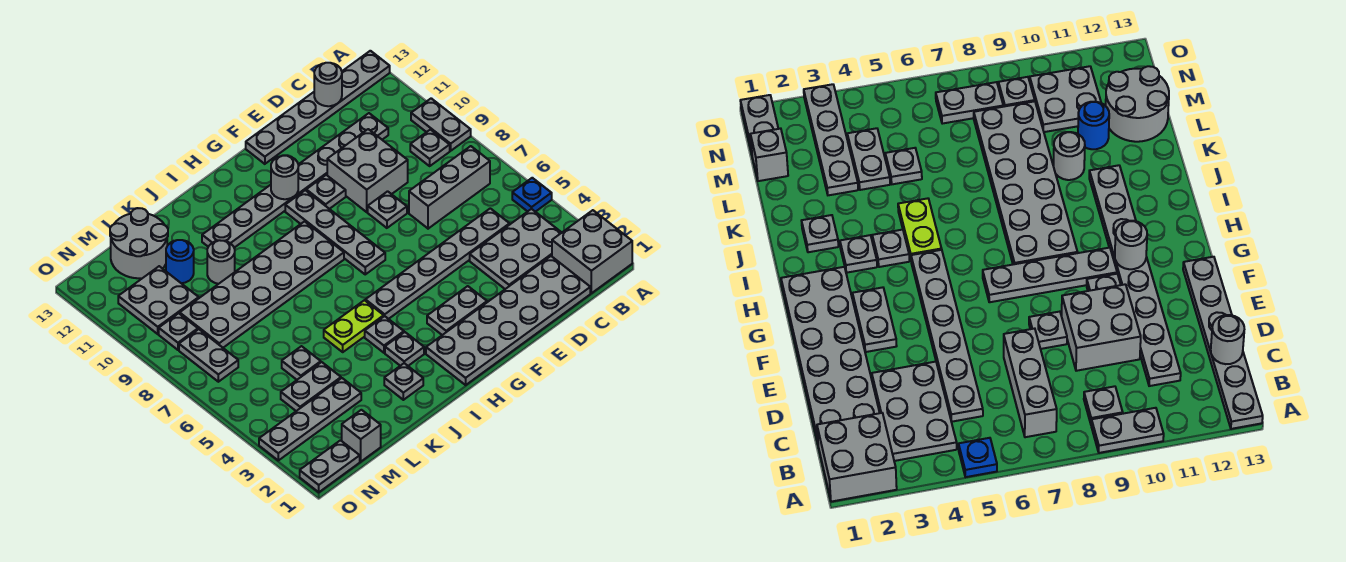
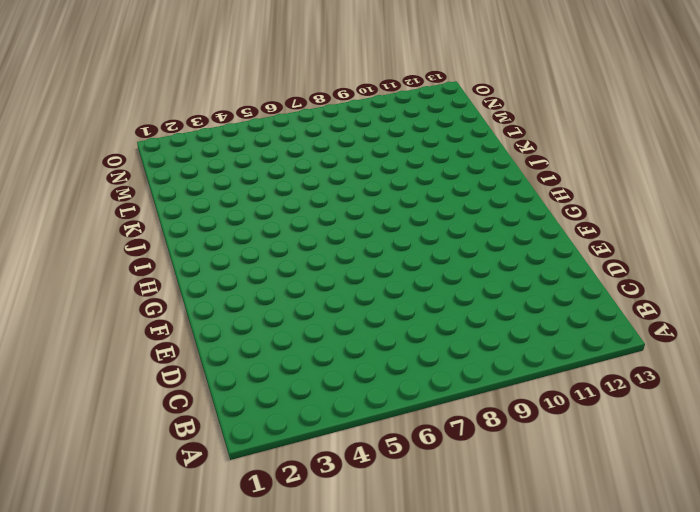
none -> grey 2x2 brick [552,210,632,293]
none -> blue 1x1 plate [512,178,552,212]
none -> grey 1x2 plate [411,98,471,151]
none -> grey 1x6 plate [246,51,390,164]

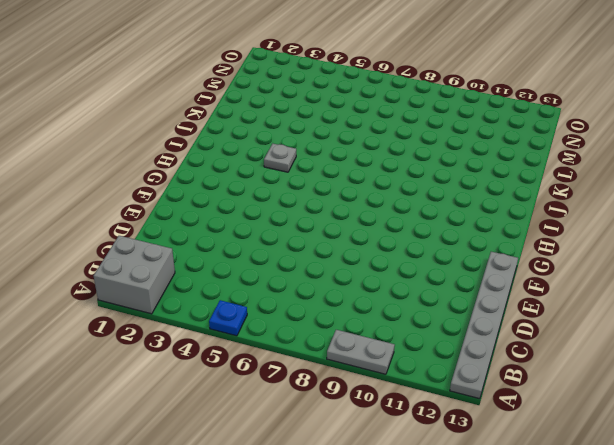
none -> grey 2x3 plate [470,209,562,289]
none -> grey 1x3 brick [409,146,490,229]
none -> grey 1x1 plate [410,130,450,166]
none -> grey 2x6 plate [426,256,590,385]

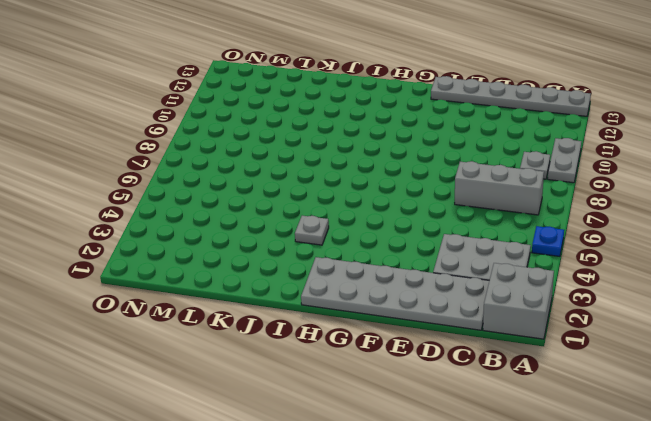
none -> grey 1x6 plate [365,208,510,319]
none -> grey 1x8 plate [202,113,388,248]
none -> grey 2x2 brick [327,129,408,212]
none -> grey 1x1 plate [368,191,407,228]

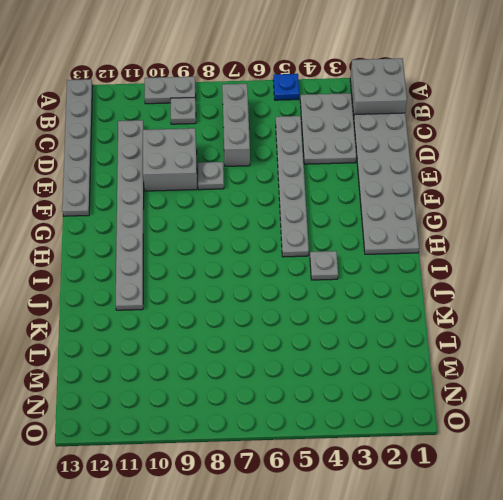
none -> grey 1x2 plate [427,286,487,335]
none -> grey 1x1 plate [306,175,346,209]
none -> grey 1x4 plate [285,190,385,274]
none -> grey 2x6 plate [180,222,344,348]

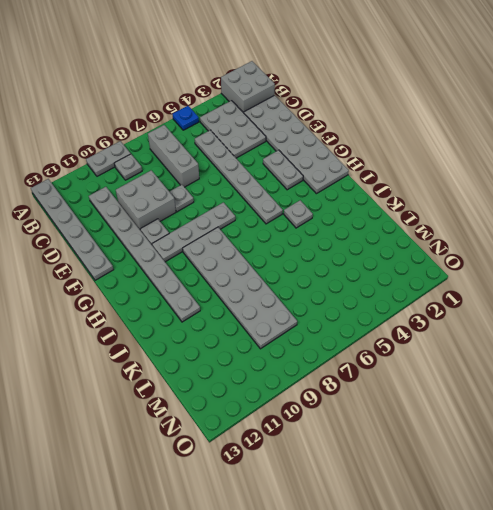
none -> grey 1x1 plate [385,332,424,366]
none -> lime 1x2 plate [324,300,384,352]
none -> grey 1x1 plate [384,363,423,400]
none -> grey 1x1 round brick [207,240,235,284]

